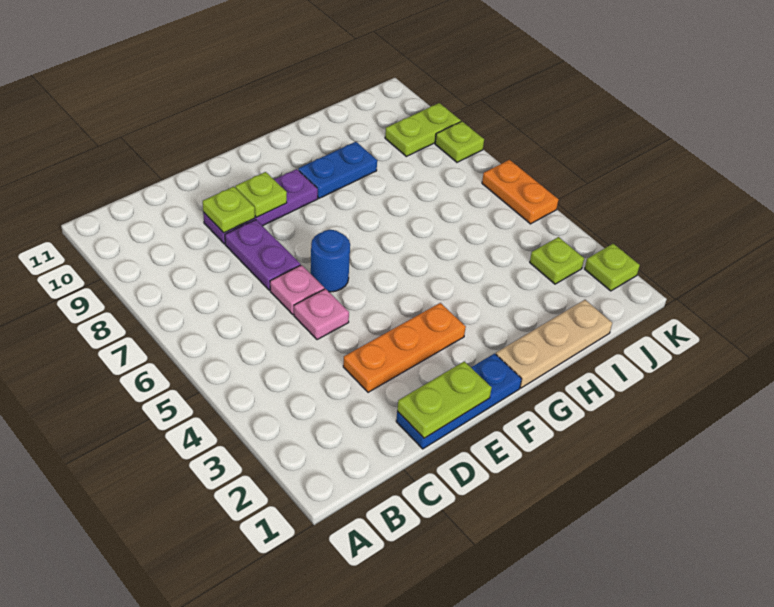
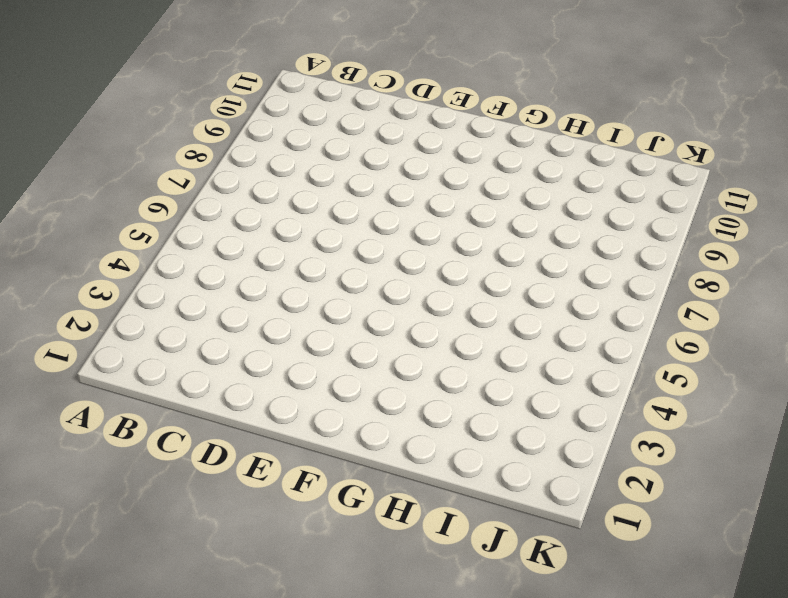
none -> blue 1x3 plate [396,353,522,449]
none -> orange 1x3 plate [343,303,466,392]
none -> pink 1x1 plate [294,289,349,340]

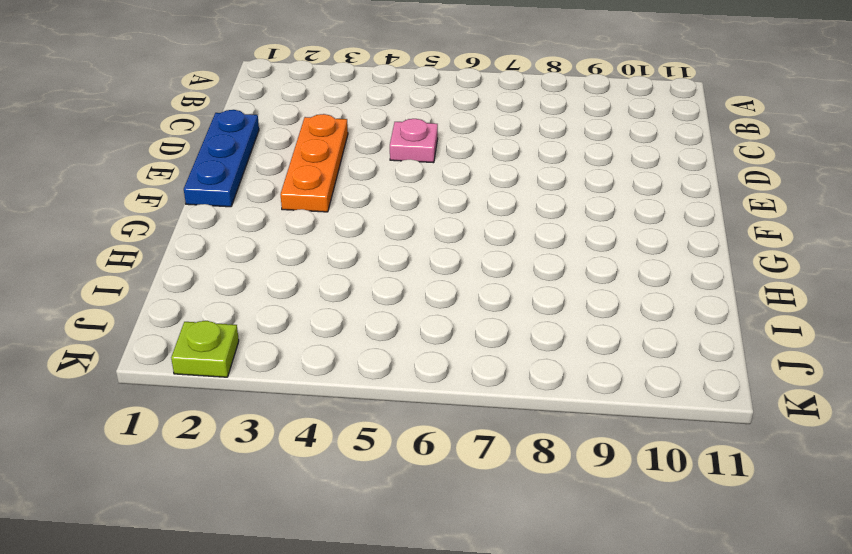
none -> pink 1x1 plate [270,265,324,314]
none -> purple 1x2 plate [225,220,301,290]
none -> purple 1x3 plate [203,169,318,244]

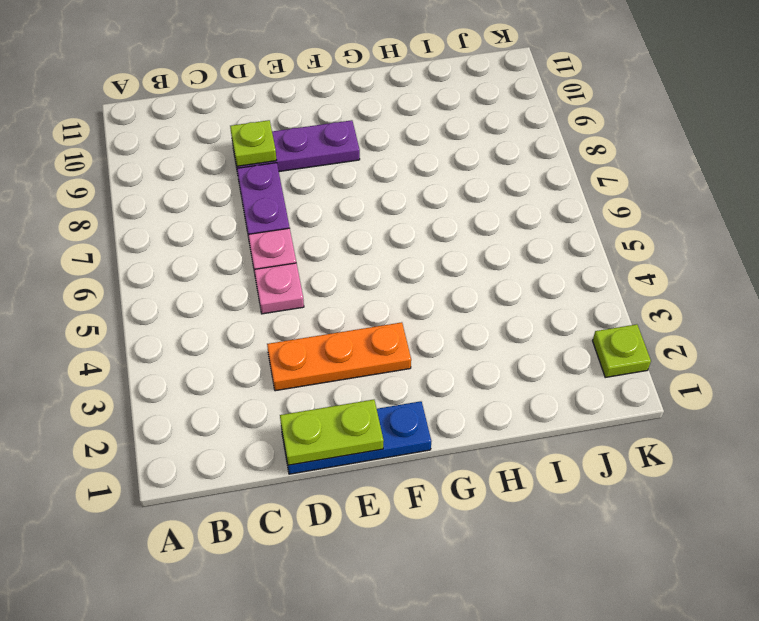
none -> blue 1x1 round brick [311,230,350,292]
none -> tan 1x3 plate [496,300,612,388]
none -> blue 1x2 plate [298,142,377,198]

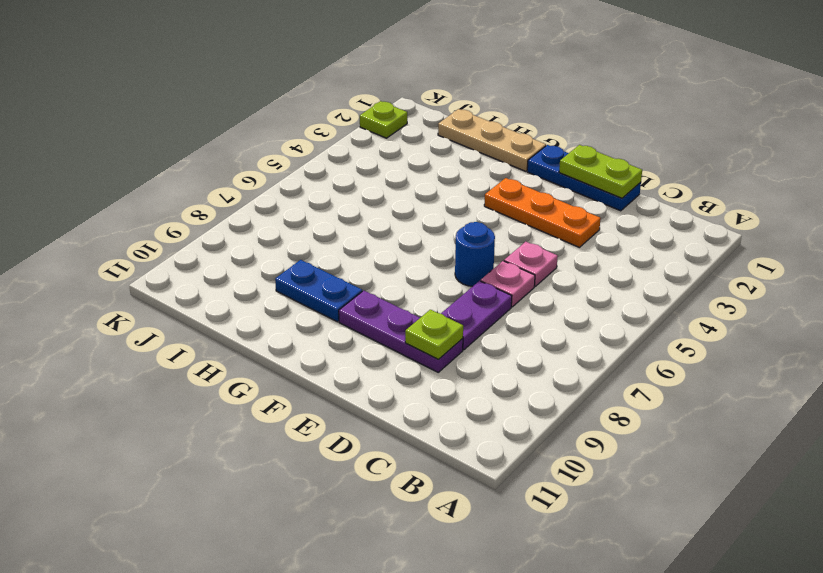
none -> lime 1x1 plate [530,237,584,284]
none -> lime 1x2 plate [385,103,461,156]
none -> orange 1x2 plate [482,160,558,224]

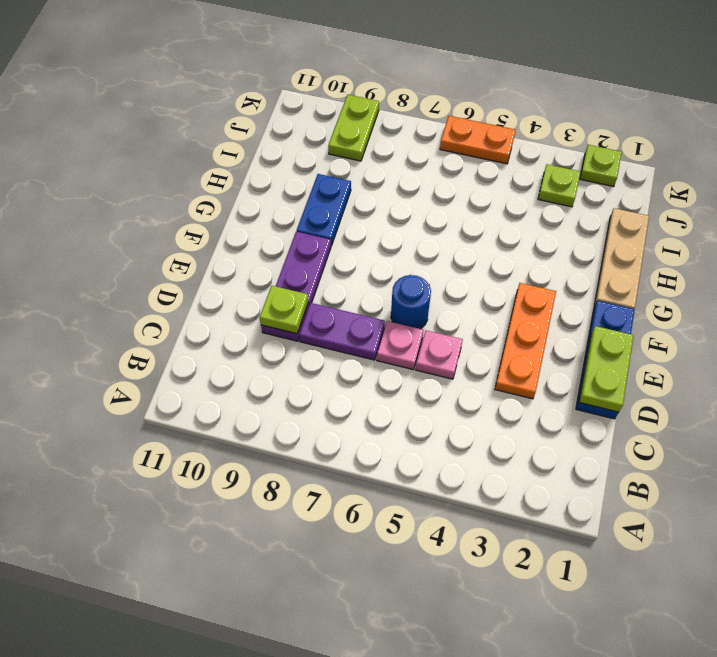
none -> lime 1x1 plate [435,122,484,162]
none -> lime 1x1 plate [235,172,287,217]

